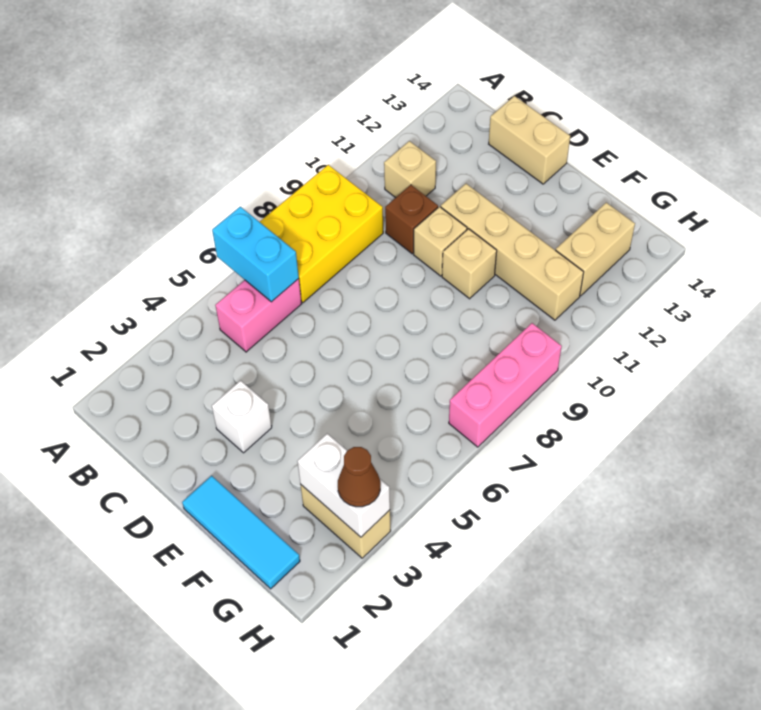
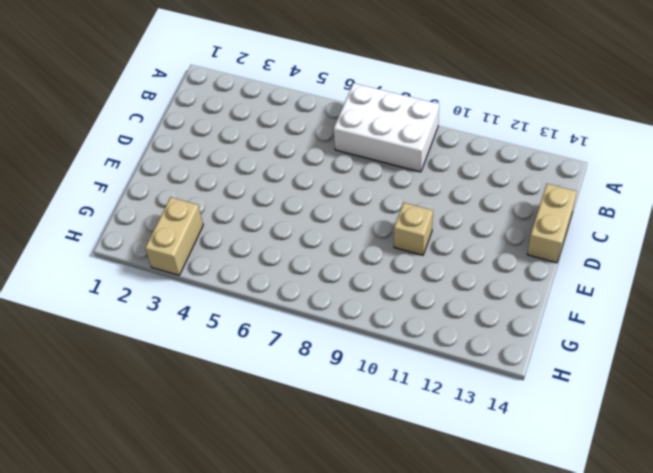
white 2x3 brick [334,83,439,172] -> yellow 2x3 brick [260,165,383,303]
none -> pink 1x2 brick [215,279,301,352]
none -> tan 1x1 brick [384,141,436,198]
none -> brown 1x1 brick [385,185,438,254]

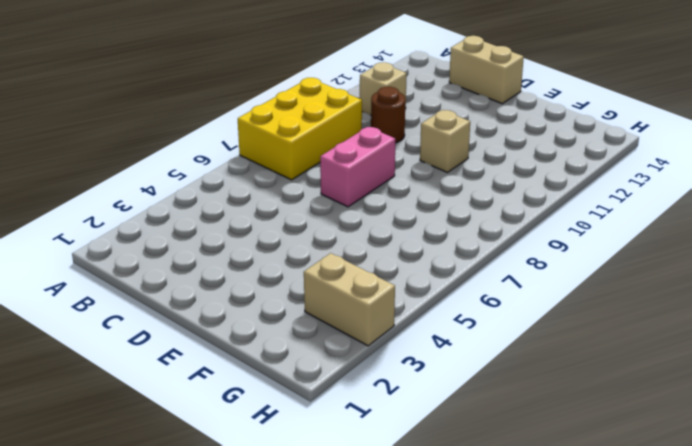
brown 1x1 round brick [371,87,405,143] -> brown 1x1 brick [385,185,438,254]
pink 1x2 brick [320,127,395,207] -> pink 1x2 brick moved to [215,279,301,352]
none -> white 1x1 brick [212,381,272,453]
none -> tan 1x1 brick [414,207,467,276]
none -> tan 1x4 brick [441,184,584,320]

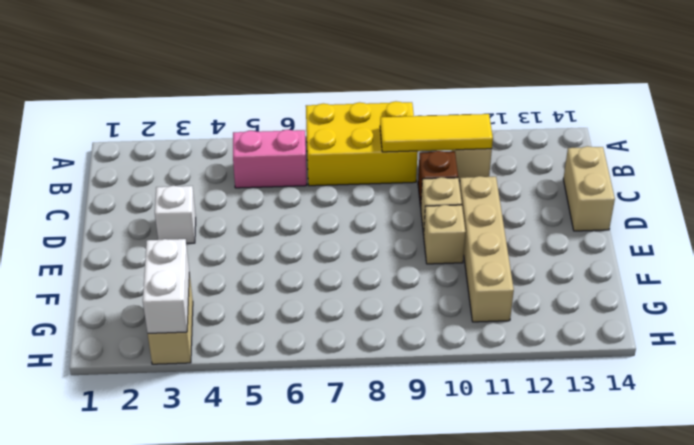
yellow 1x3 tile [380,114,493,152] -> none
none -> cyan 1x3 tile [182,476,300,589]
none -> tan 1x2 brick [556,203,635,296]
none -> pink 1x3 brick [449,323,562,447]

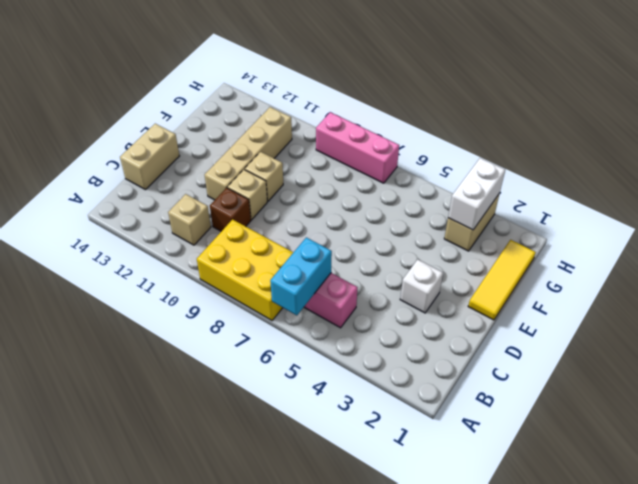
yellow 1x3 tile [468,240,536,320] -> cyan 1x3 tile [182,476,300,589]
none -> tan 1x2 brick [556,203,635,296]
none -> brown 1x1 cone [338,447,380,507]

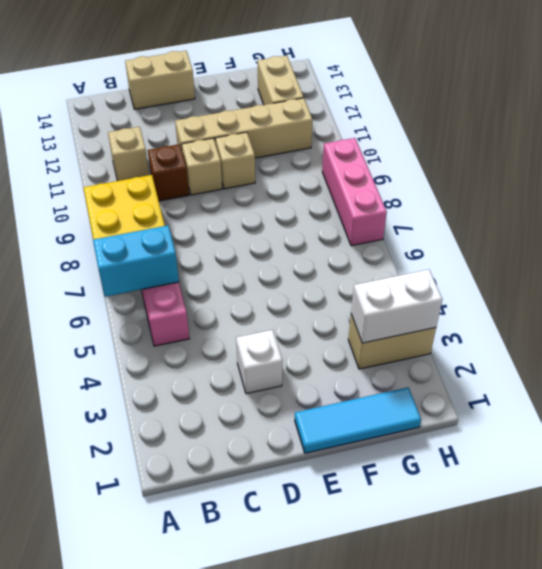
none -> brown 1x1 cone [338,447,380,507]

